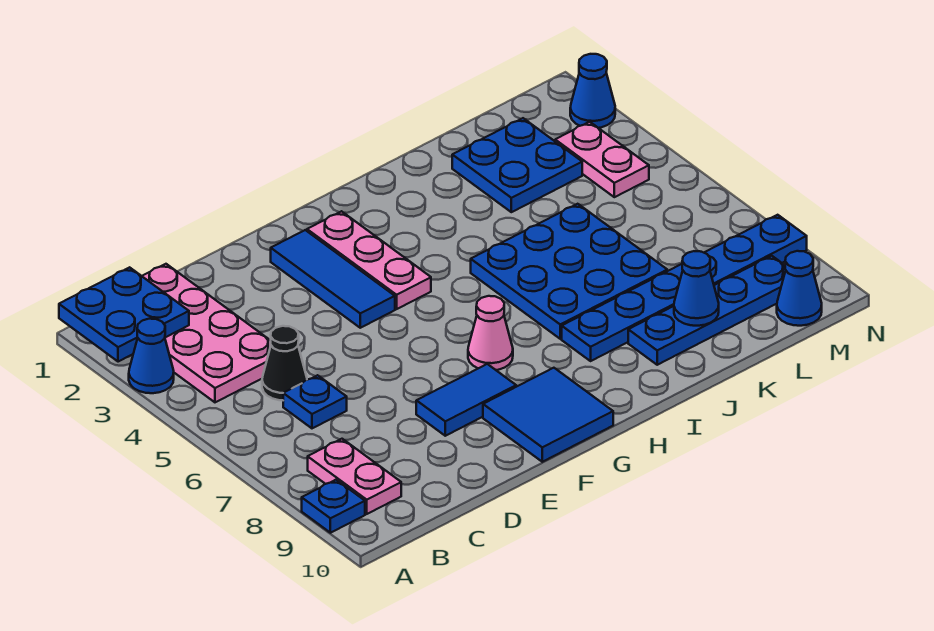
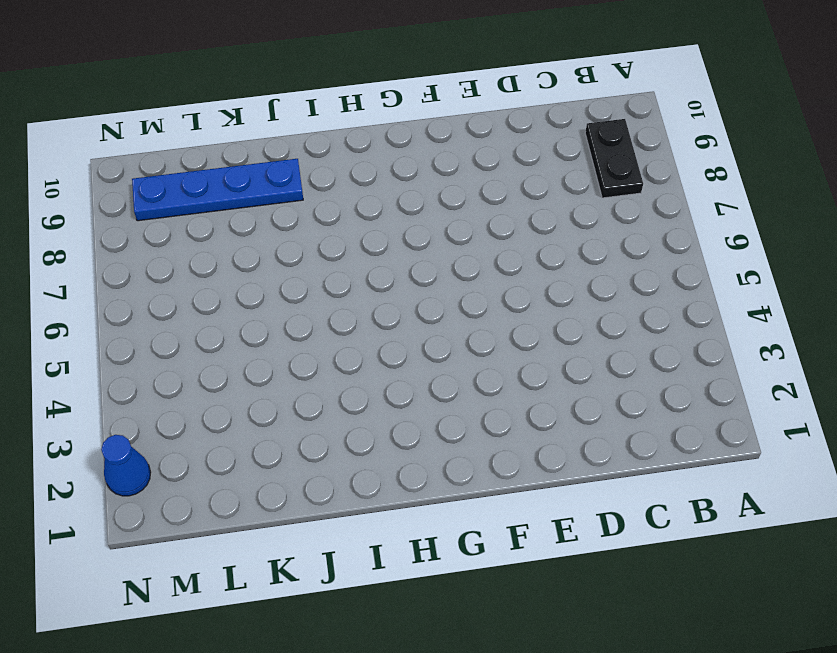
black 1x2 plate [585,119,643,198] -> pink 1x2 plate [308,439,401,514]
none -> blue 1x1 cone [129,319,174,393]
none -> blue 1x1 plate [302,480,365,533]
none -> pink 2x4 plate [142,264,271,402]

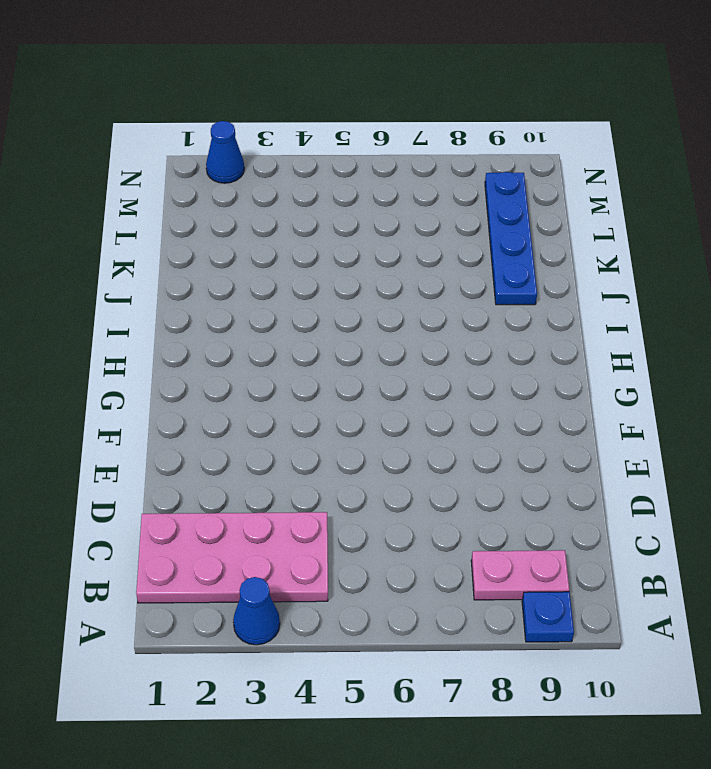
none -> black 1x1 cone [262,326,307,400]
none -> blue 1x1 plate [283,375,347,428]
none -> blue 1x2 tile [416,364,516,436]

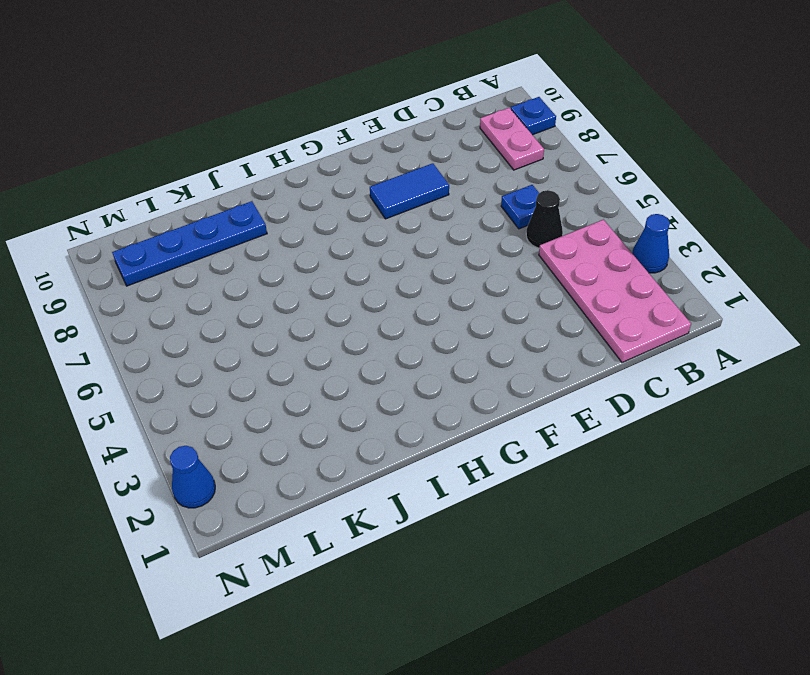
none -> blue 1x3 tile [271,230,395,328]
none -> blue 2x2 tile [483,368,613,462]
none -> pink 1x3 plate [307,211,431,309]

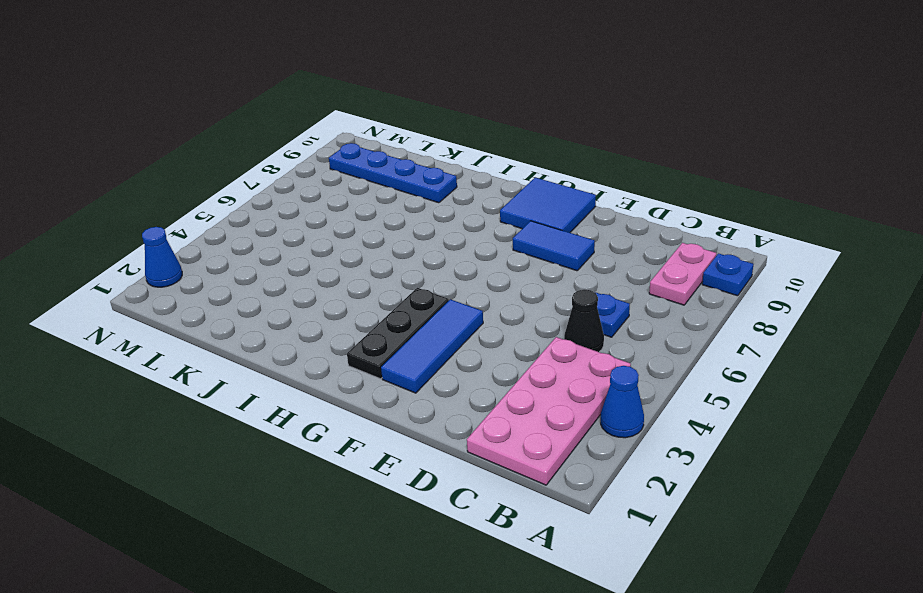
black 1x3 plate [347,288,449,379] -> pink 1x3 plate [307,211,431,309]
none -> pink 1x1 cone [468,296,513,370]
none -> blue 3x3 plate [471,204,667,339]
none -> blue 1x6 plate [562,215,807,361]

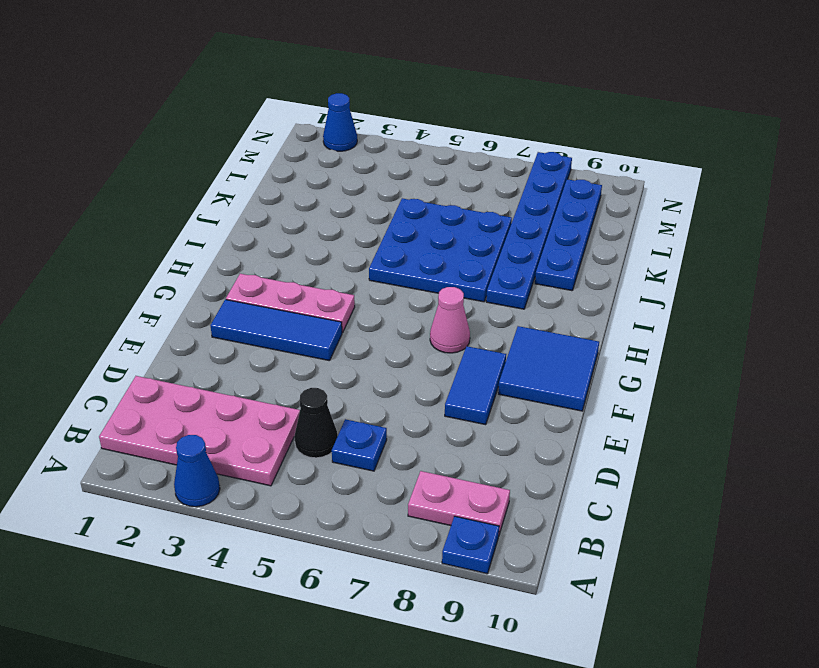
none -> blue 2x2 plate [452,118,582,212]
none -> pink 1x2 plate [555,122,649,197]
none -> blue 1x1 cone [777,251,822,326]

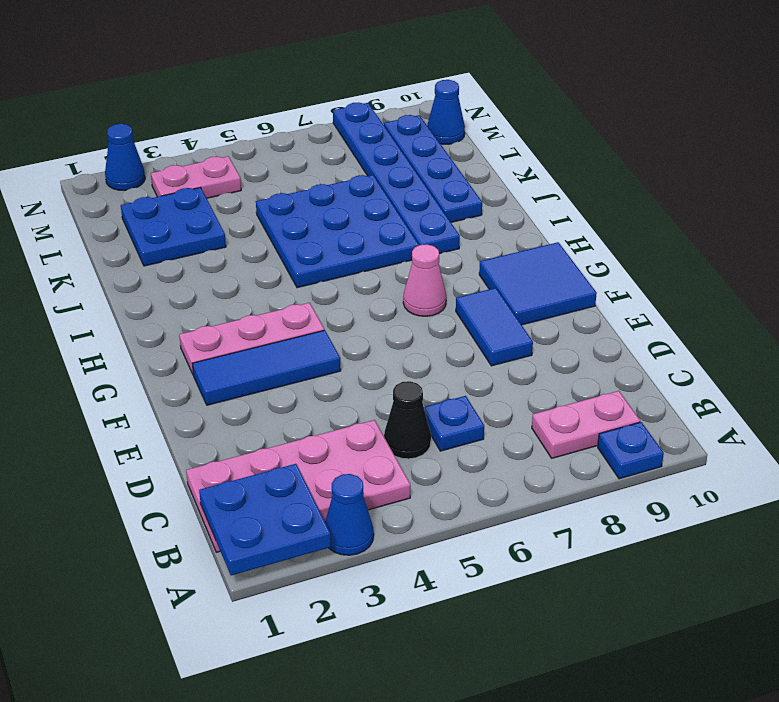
none -> blue 1x1 cone [674,251,719,326]

